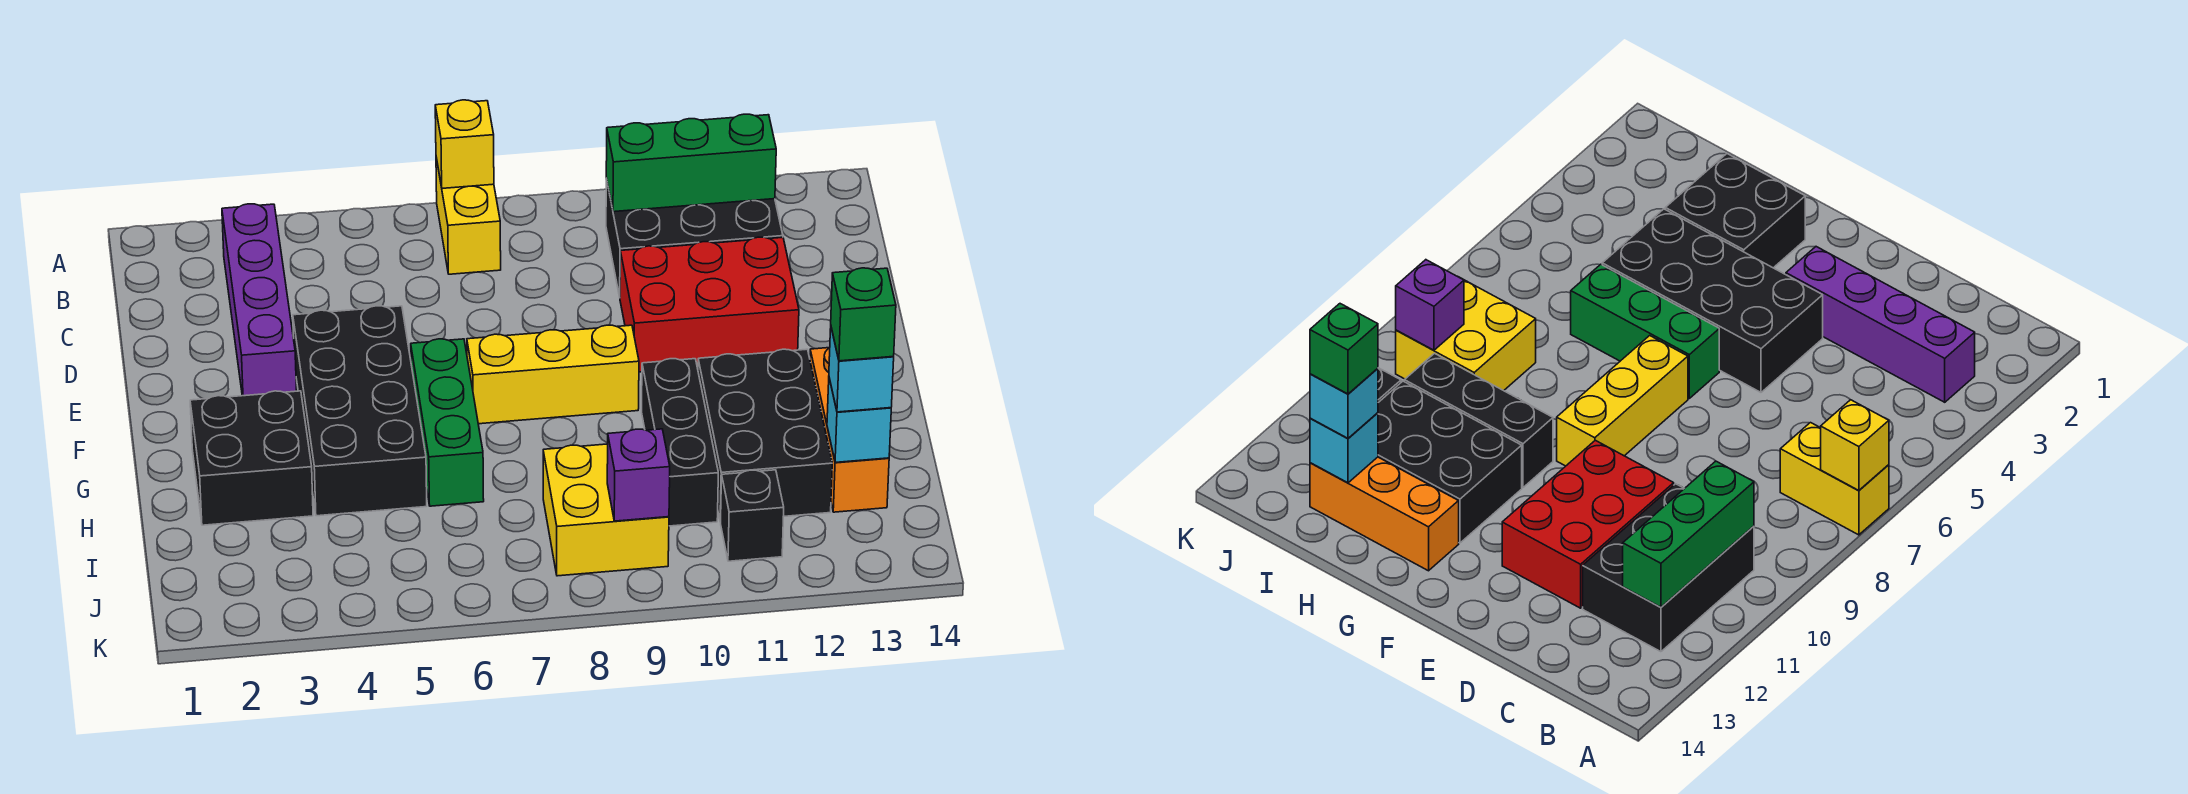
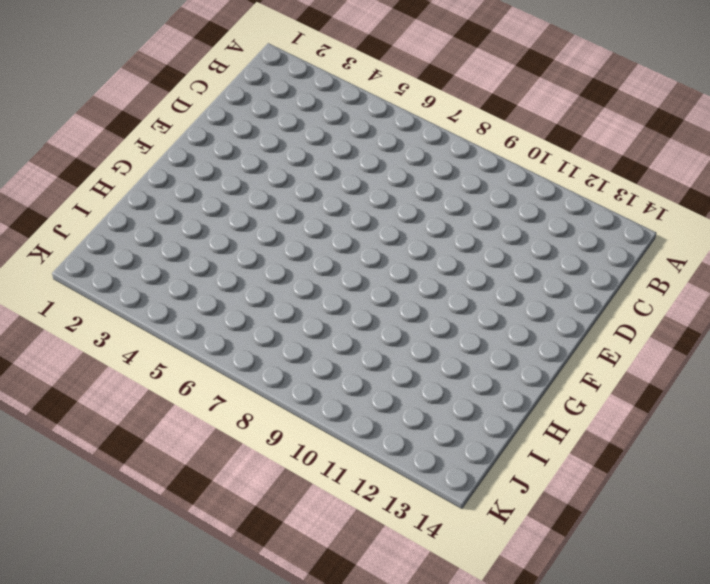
none -> yellow 1x2 brick [436,158,501,274]
none -> purple 1x4 brick [222,204,296,396]
none -> black 2x3 brick [606,179,783,297]

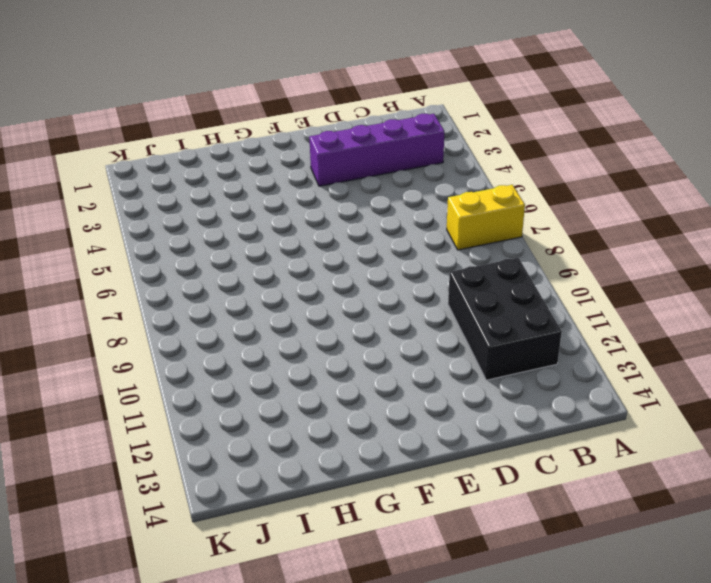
none -> red 2x3 brick [620,237,799,372]
none -> black 2x4 brick [293,306,427,516]
none -> green 1x3 brick [411,339,484,506]

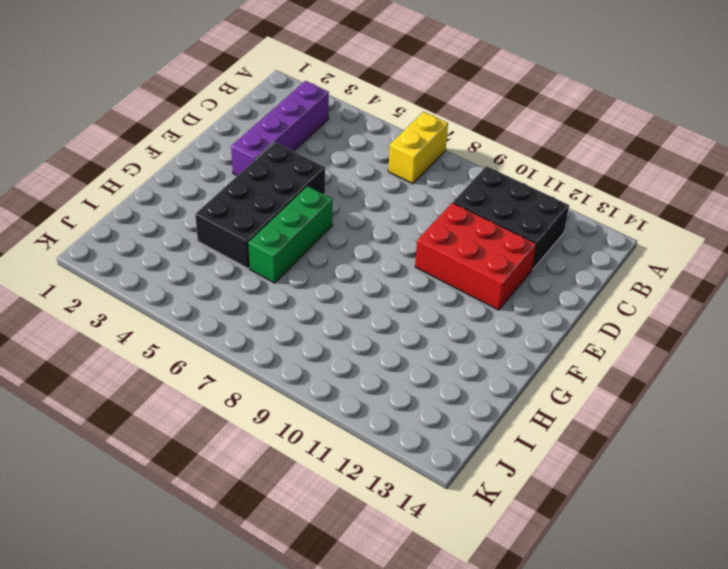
none -> yellow 1x3 brick [467,325,639,424]
none -> black 2x2 brick [190,391,313,525]
none -> black 1x3 brick [642,359,718,526]

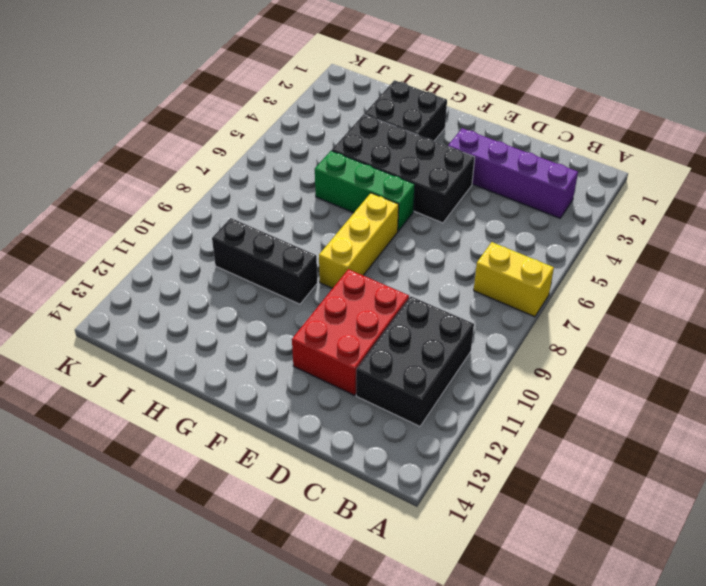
none -> black 2x3 brick [698,349,832,522]
none -> orange 1x3 brick [810,348,889,512]
none -> yellow 2x2 brick [543,444,669,576]

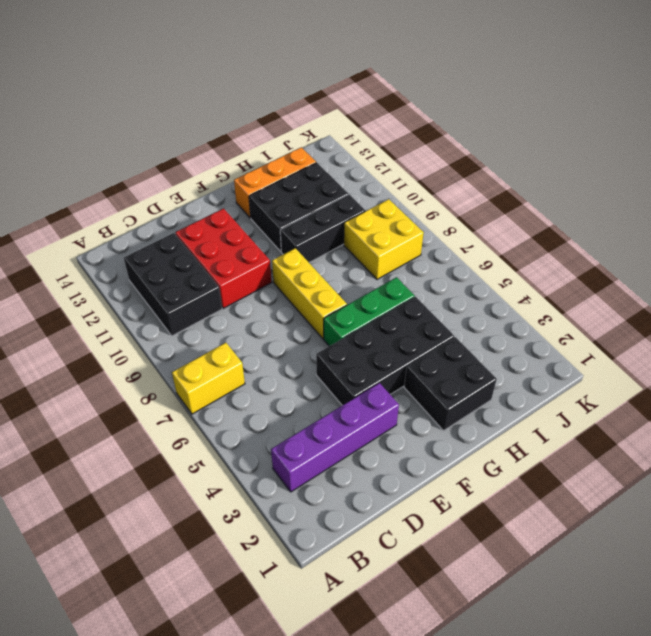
none -> black 1x1 brick [721,470,784,561]
none -> yellow 1x1 brick [435,100,494,188]
none -> green 1x3 brick [606,114,776,212]

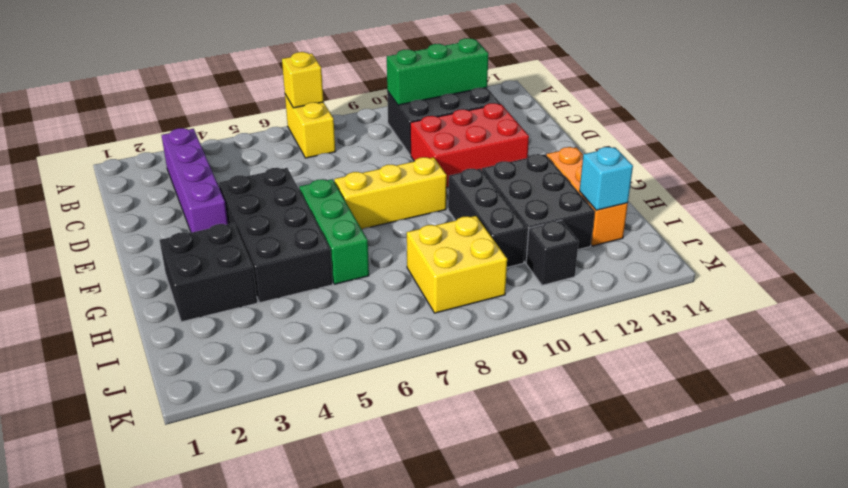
none -> purple 1x1 brick [607,429,670,521]
none -> cyan 1x1 brick [829,328,894,412]
none -> green 1x1 brick [831,268,896,361]

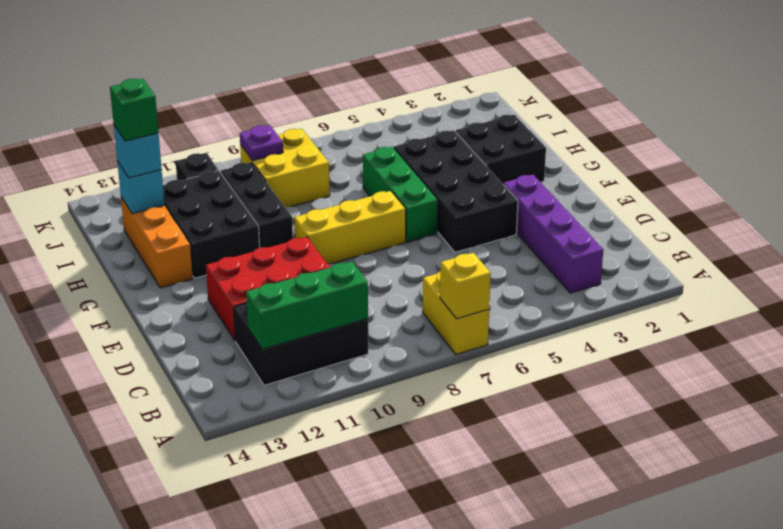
purple 1x1 plate [240,125,283,160] -> purple 1x1 brick [607,429,670,521]

